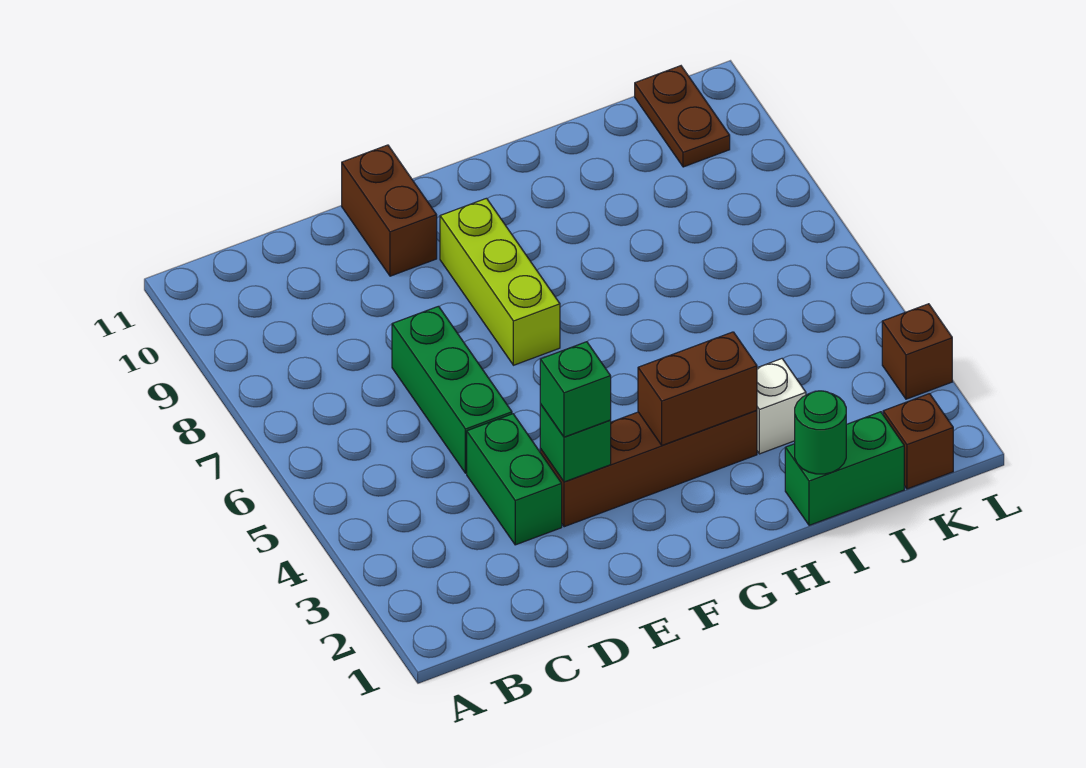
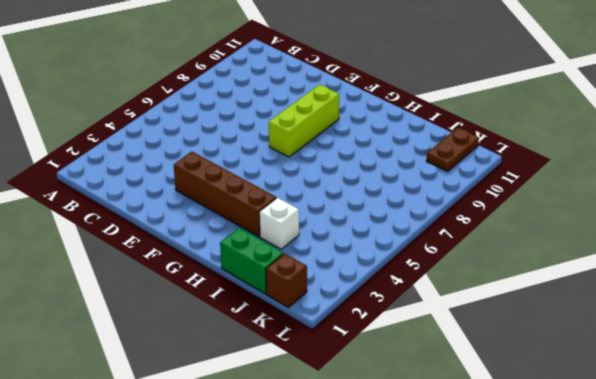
none -> green 1x2 brick [467,414,562,545]
none -> green 1x3 brick [392,306,512,473]
none -> brown 1x2 brick [342,145,437,276]

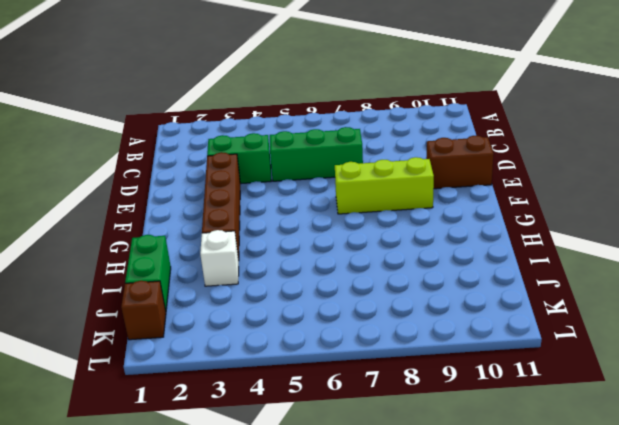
none -> brown 1x2 plate [635,66,730,167]
none -> brown 1x1 brick [882,304,952,399]
none -> green 1x1 brick [540,404,611,482]

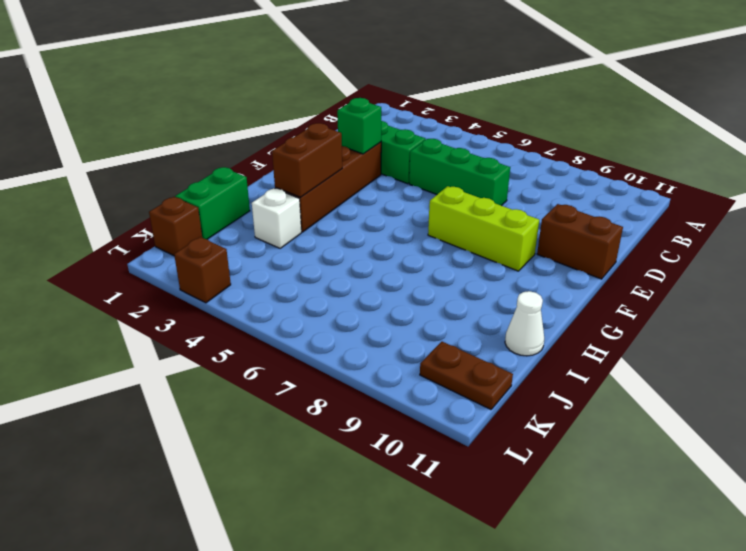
white 1x1 cone [505,291,544,356] -> none
none -> green 1x1 round brick [795,391,846,474]
none -> green 1x1 brick [540,342,611,437]

